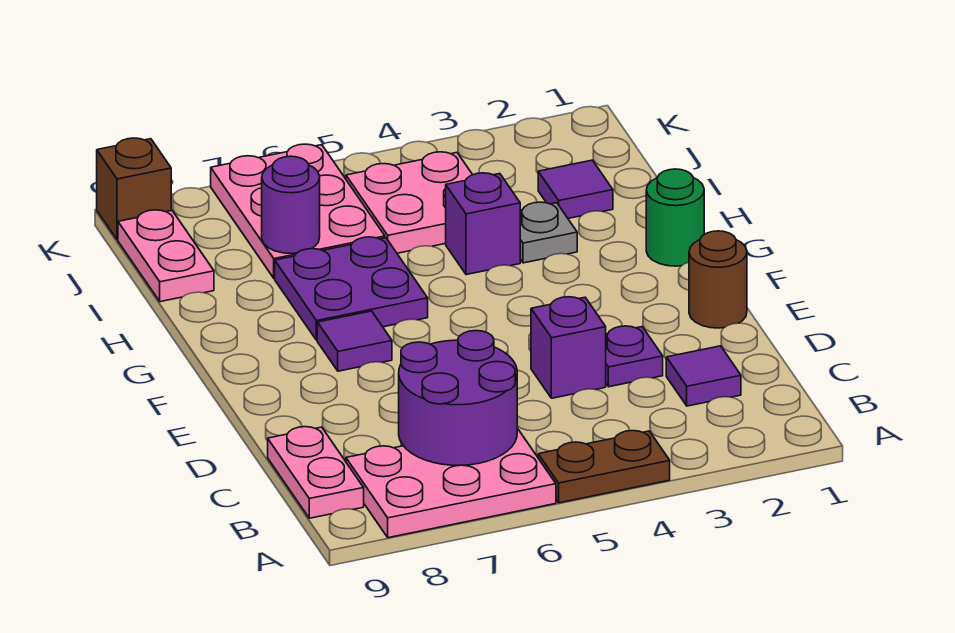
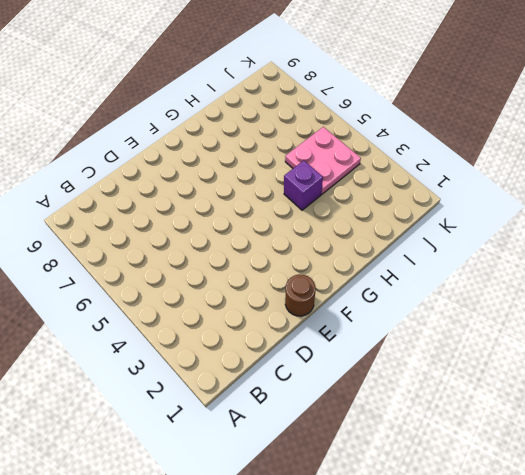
none -> brown 1x2 plate [538,431,670,503]
none -> pink 2x3 plate [346,428,556,538]
none -> pink 1x2 plate [268,427,364,518]

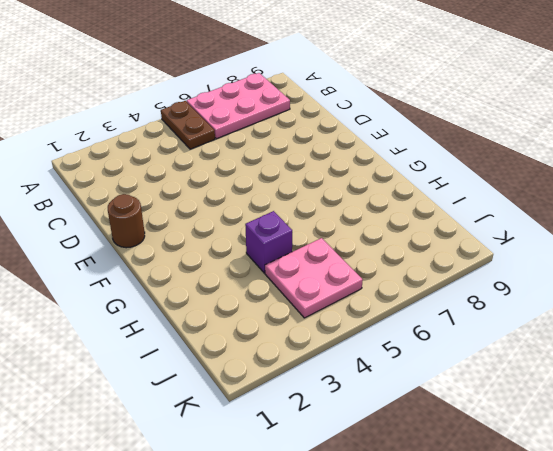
brown 1x2 plate [161,101,215,149] -> brown 1x2 plate turned to [538,431,670,503]
none -> pink 1x2 plate [268,427,364,518]
none -> purple 1x1 tile [666,346,741,406]
none -> purple 1x1 plate [606,326,663,387]

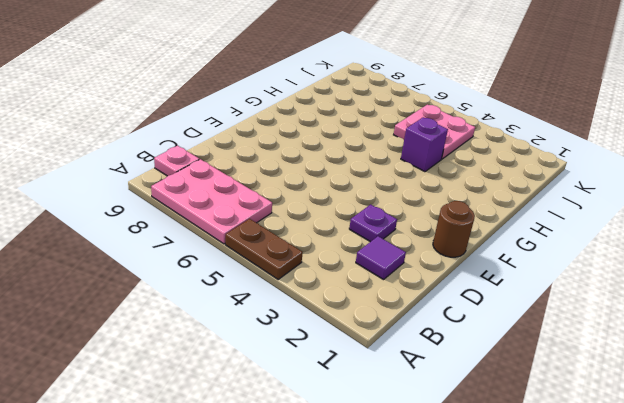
pink 1x1 plate [154,146,199,176] -> pink 1x2 plate [268,427,364,518]
none -> purple 1x1 brick [531,297,606,398]
none -> purple 1x1 tile [317,311,392,371]
none -> green 1x1 round brick [646,169,704,266]

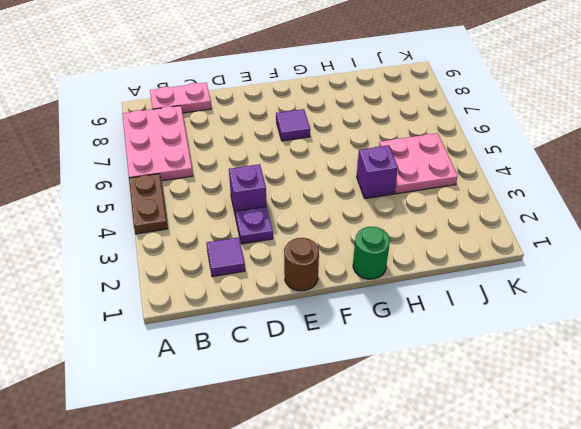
none -> purple 2x2 plate [275,237,428,340]
none -> grey 1x1 plate [520,202,577,263]
none -> purple 1x1 tile [538,160,613,218]

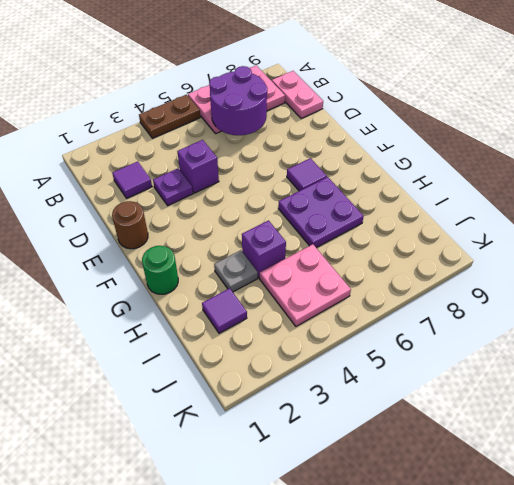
none -> pink 2x3 plate [211,144,385,278]
none -> pink 1x2 plate [118,210,214,302]
none -> brown 1x1 brick [97,138,171,240]

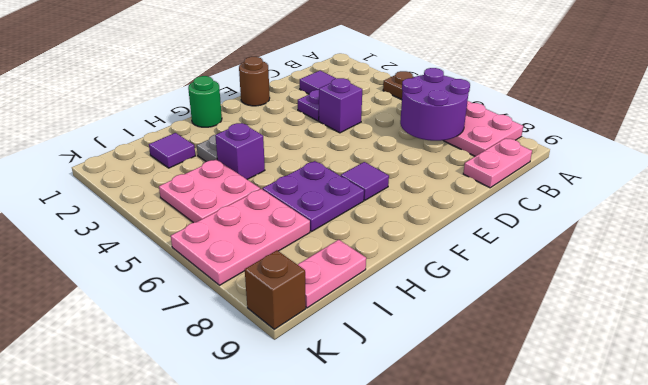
none -> purple 1x1 round brick [262,156,320,254]

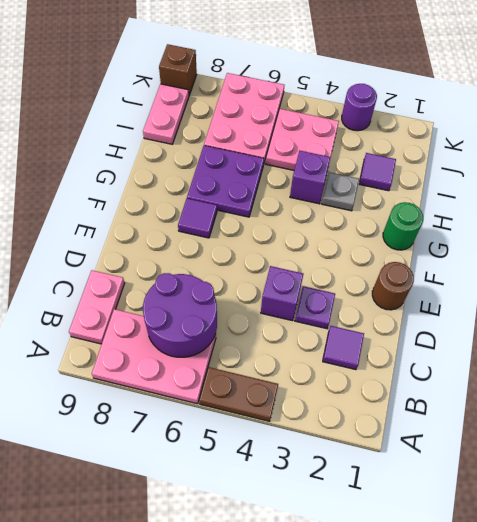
purple 1x1 round brick [342,84,377,131] -> purple 1x1 round brick moved to [262,156,320,254]

